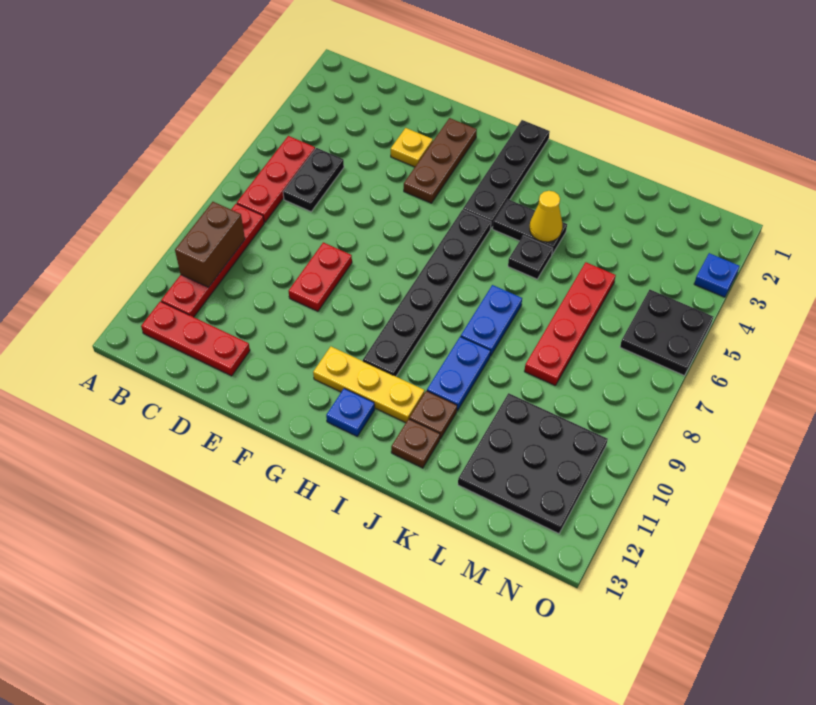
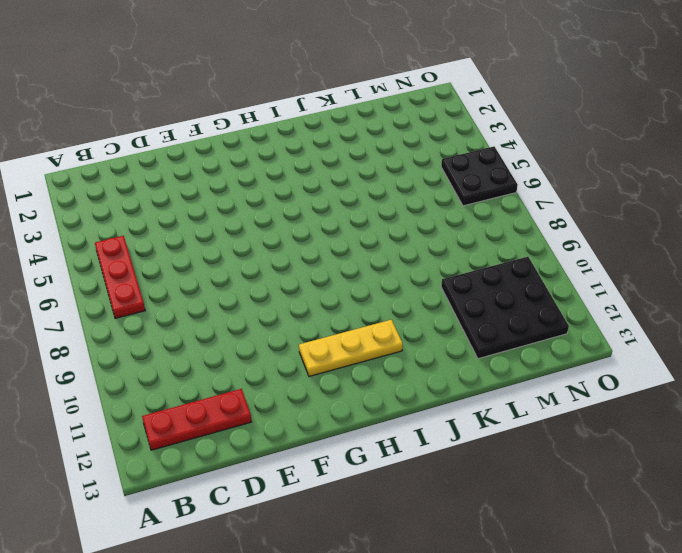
none -> red 1x4 plate [161,204,264,317]
none -> black 1x2 plate [283,148,344,212]
none -> yellow 1x1 plate [391,128,433,167]

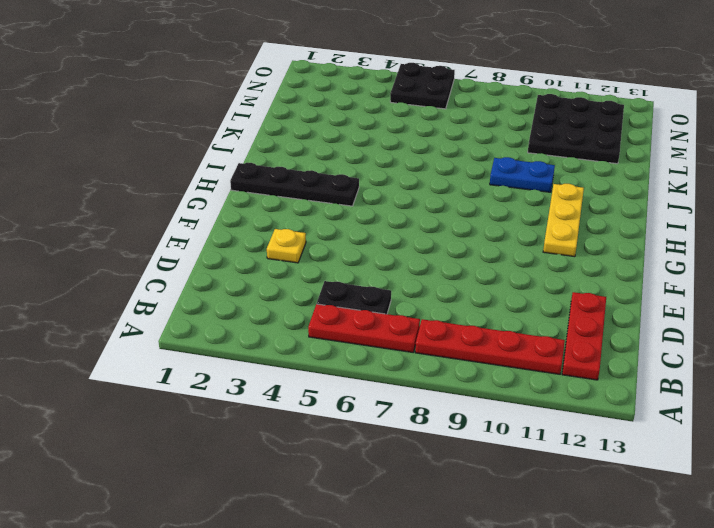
none -> red 1x2 plate [289,242,352,311]
none -> brown 1x3 plate [404,118,477,203]
none -> black 1x6 plate [363,210,491,376]

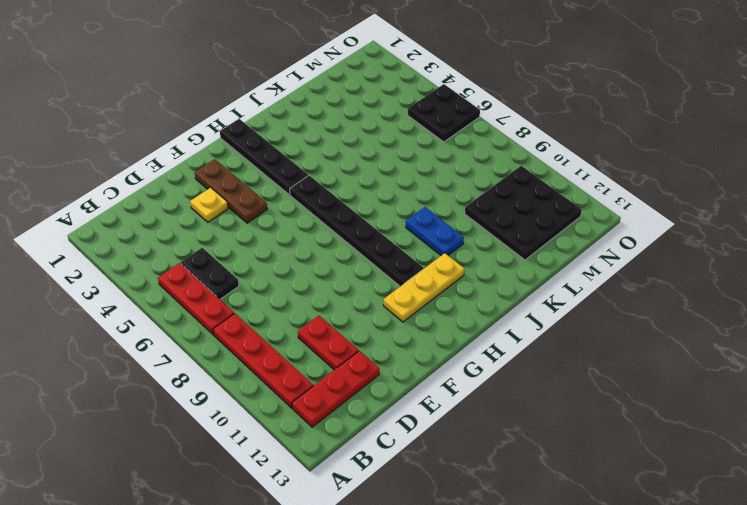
red 1x2 plate [298,316,358,370] -> red 1x2 plate moved to [289,242,352,311]
none -> blue 1x1 plate [326,388,375,436]
none -> black 1x2 plate [493,199,567,254]
none -> black 1x1 plate [508,236,553,279]

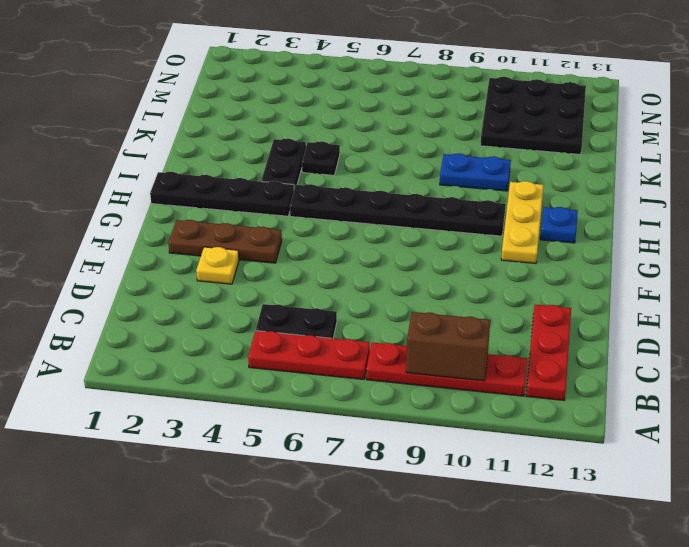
none -> red 1x2 plate [289,242,352,311]
none -> blue 1x2 plate [461,285,522,356]
none -> brown 1x1 plate [409,391,457,439]

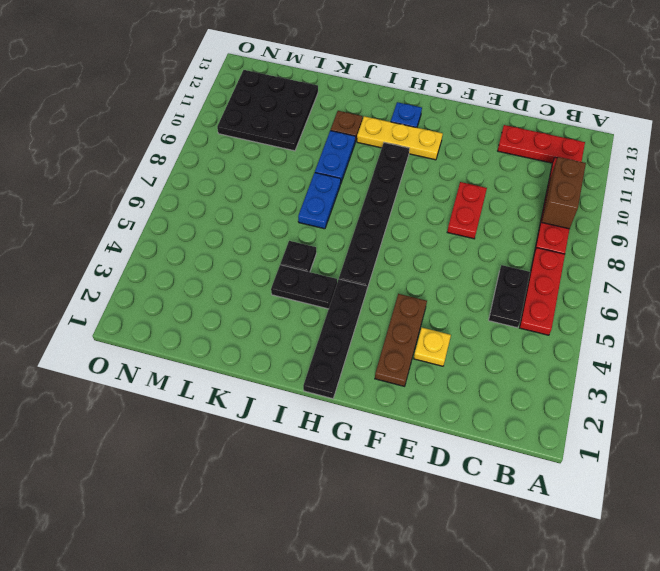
none -> brown 1x1 plate [391,419,440,468]
none -> red 1x4 plate [524,262,616,386]
none -> black 2x2 plate [620,290,713,376]

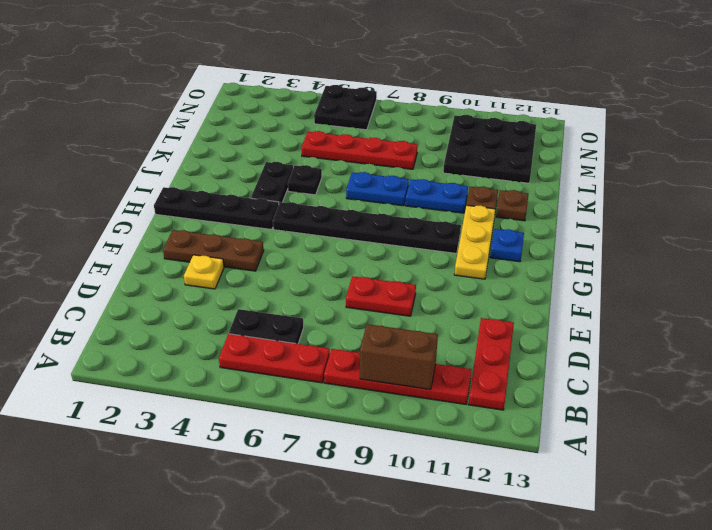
none -> blue 1x1 plate [694,253,739,297]
none -> yellow 1x1 cone [530,191,562,242]

